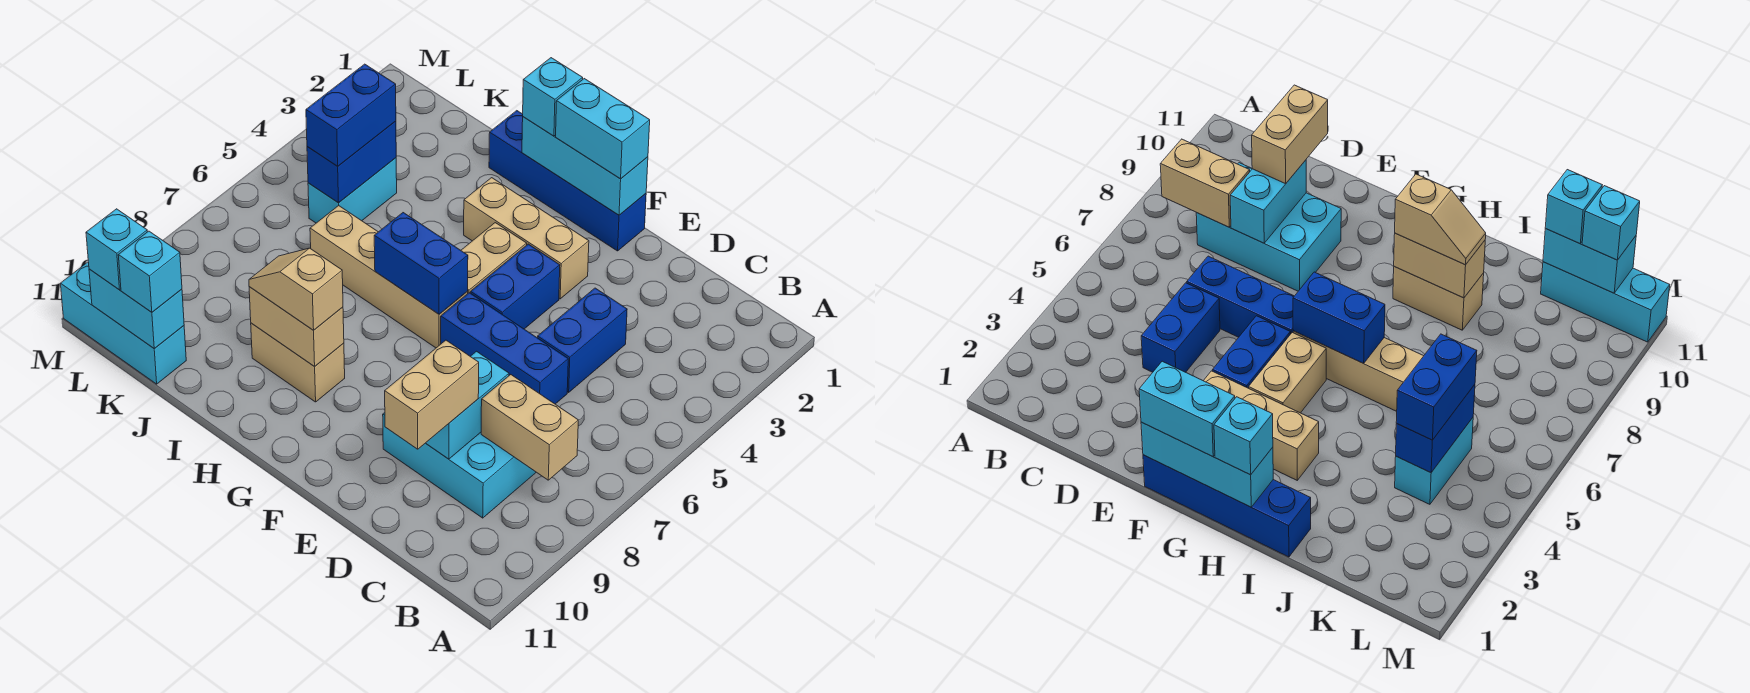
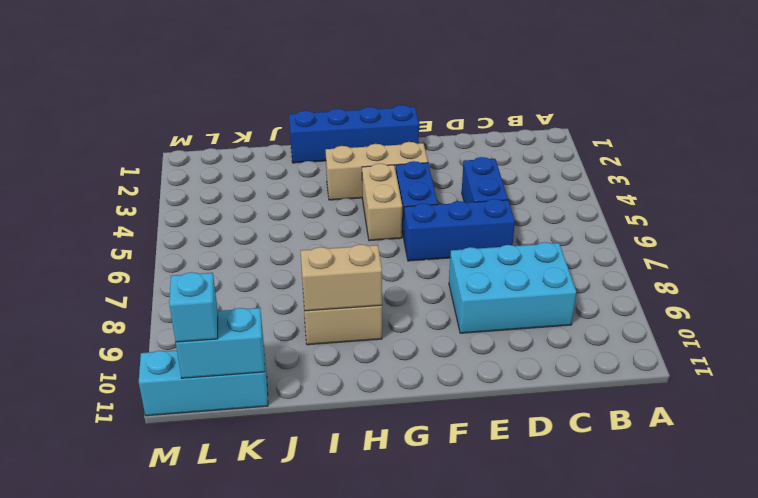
none -> tan 1x4 brick [310,206,468,348]
none -> cyan 1x2 brick [308,158,397,223]
none -> tan 1x2 brick [481,375,578,480]

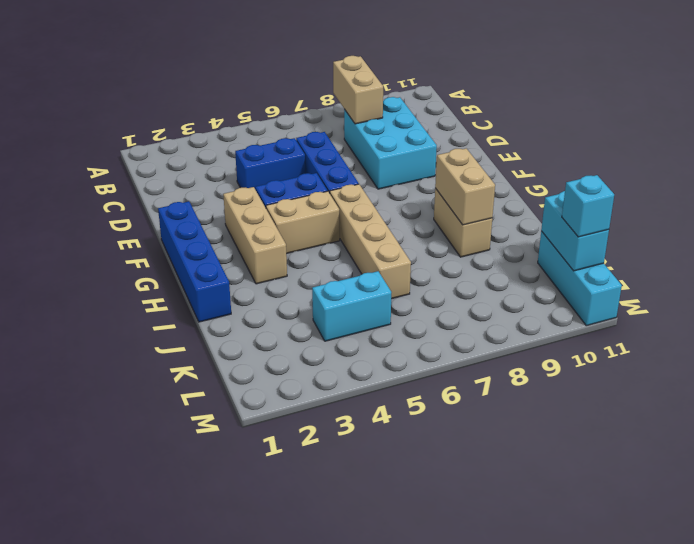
none -> cyan 1x2 brick [426,351,509,459]
none -> cyan 1x3 brick [522,117,648,215]
none -> blue 1x2 brick [374,213,468,314]

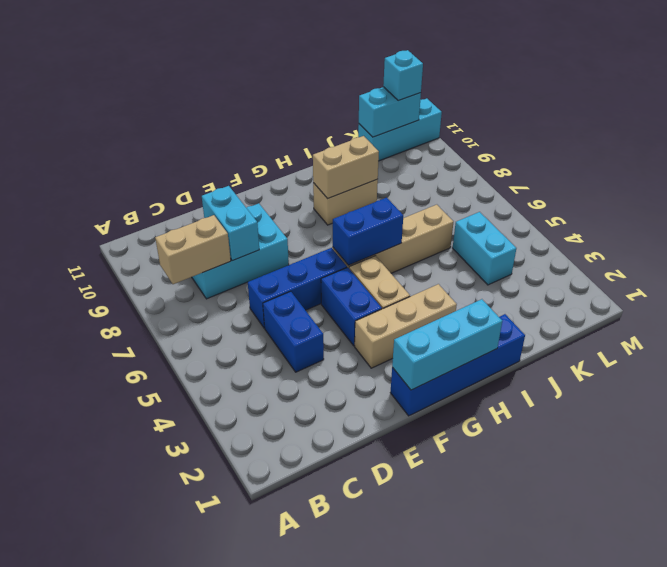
none -> blue 1x2 brick [307,121,396,203]
none -> tan 1x2 brick [385,340,479,449]
none -> cyan 1x2 brick [556,79,650,179]

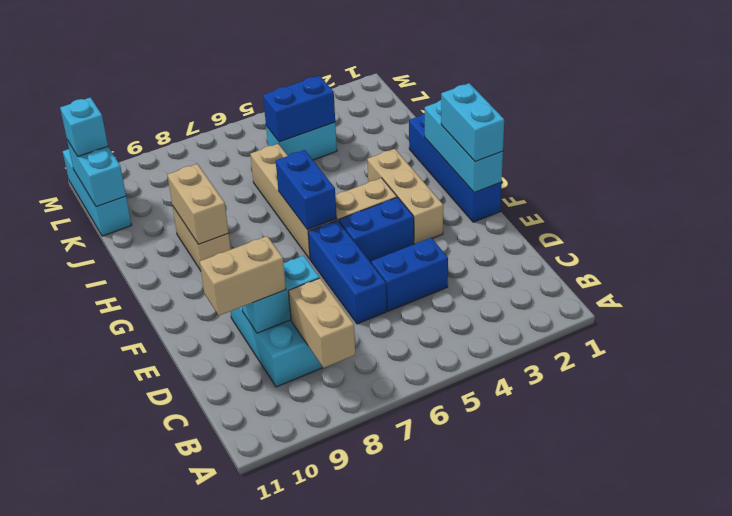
none -> cyan 1x1 brick [523,58,583,136]
none -> tan 1x2 slope [249,248,343,330]
none -> blue 1x2 brick [306,64,396,166]

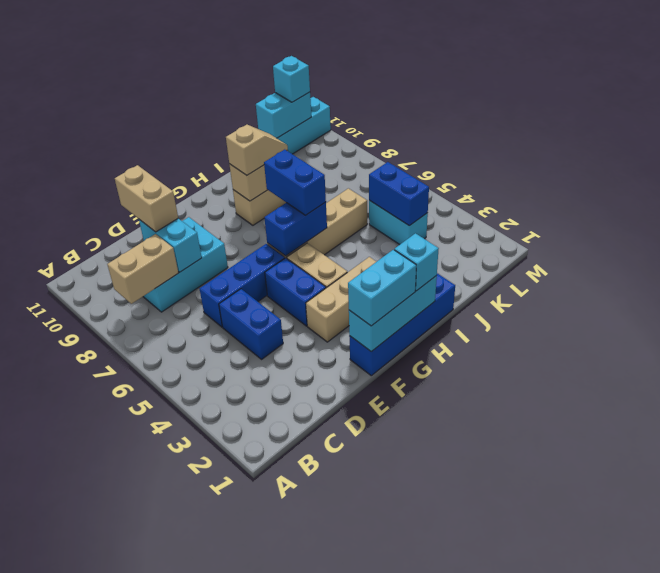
blue 1x2 brick [264,149,326,216] -> blue 1x2 brick moved to [306,64,396,166]
none -> cyan 1x1 brick [118,231,182,312]

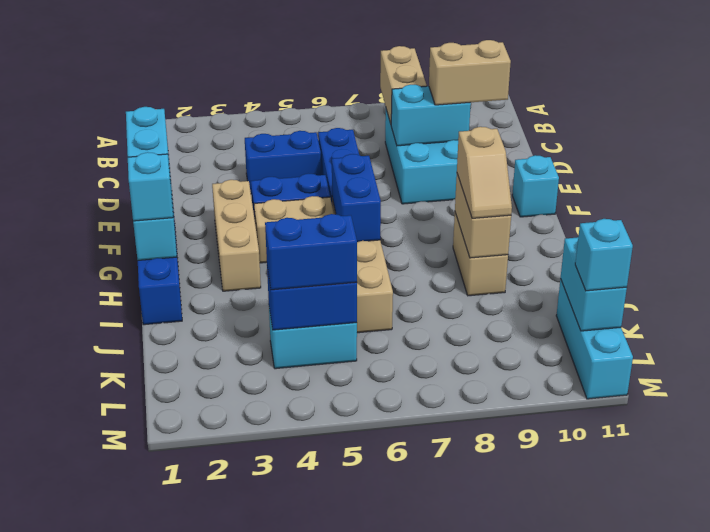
cyan 1x1 brick [512,155,559,217] -> cyan 1x1 brick moved to [118,231,182,312]

